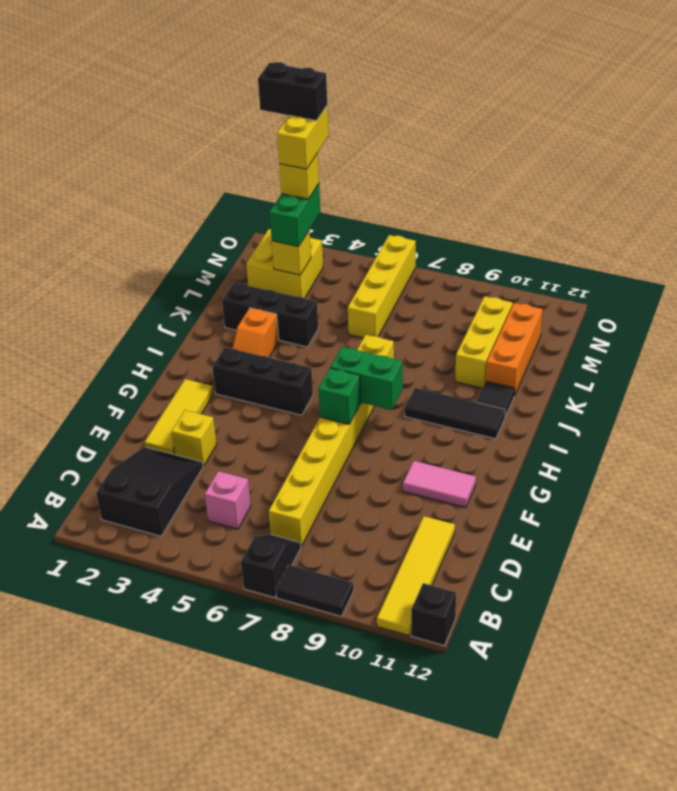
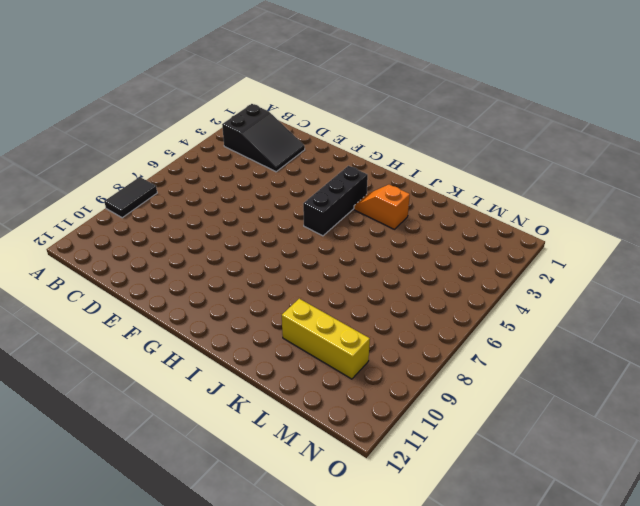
none -> black 1x2 slope [241,534,301,598]
none -> yellow 1x4 tile [377,516,455,636]
none -> black 1x1 brick [411,583,456,646]

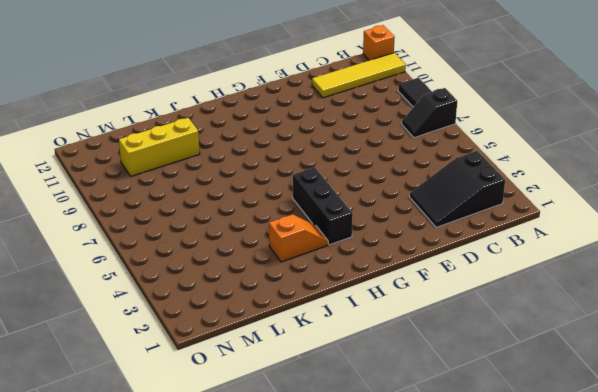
orange 1x1 brick [363,25,395,60] -> black 1x1 brick [411,583,456,646]
none -> pink 1x1 brick [205,471,251,529]
none -> yellow 1x8 brick [269,335,394,546]
none -> yellow 1x3 tile [145,379,213,455]

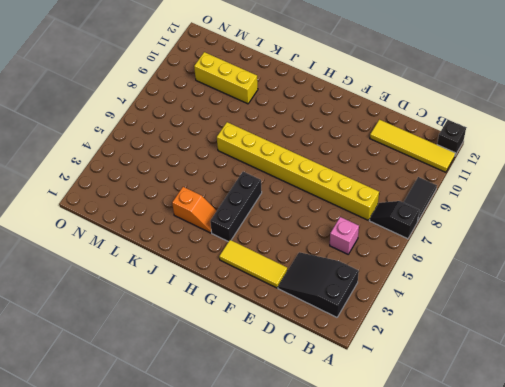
none -> yellow 1x1 brick [172,410,217,466]
none -> pink 1x2 tile [403,461,476,508]
none -> black 1x3 tile [405,388,505,439]

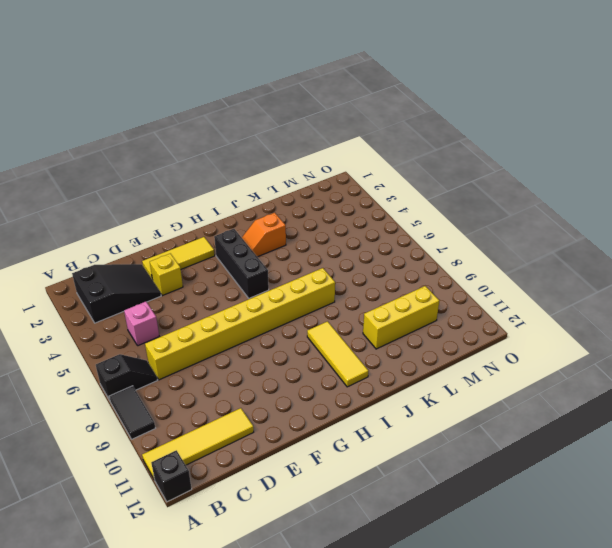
yellow 1x3 tile [307,321,368,387] -> black 1x3 tile [405,388,505,439]
none -> pink 1x2 tile [403,461,476,508]
none -> black 1x1 tile [476,381,515,417]
none -> black 1x3 brick [222,283,318,347]

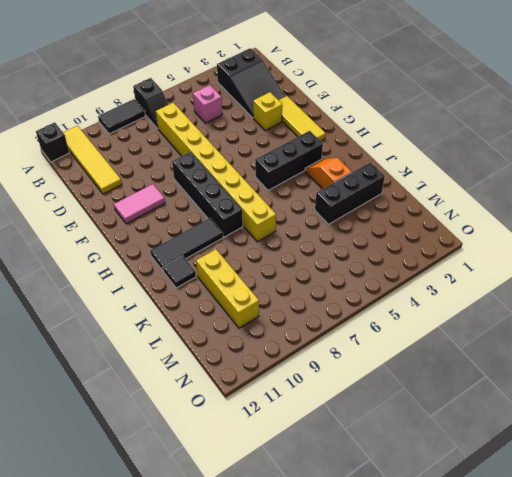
black 1x4 brick [172,152,243,237] -> none
none -> orange 1x3 brick [486,303,543,396]
none -> yellow 1x4 brick [348,235,416,338]
none -> yellow 2x2 brick [246,229,323,298]

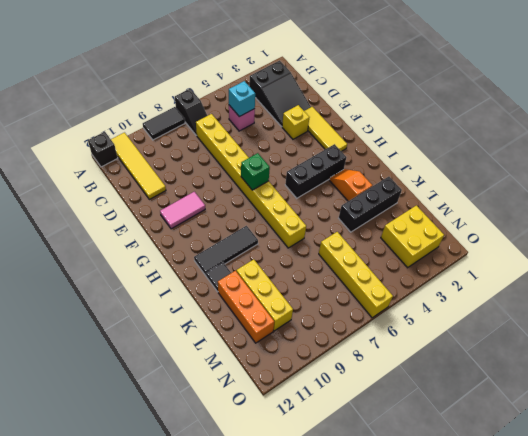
cyan 1x1 brick [229,81,255,117] -> none
none -> green 1x2 brick [331,347,403,410]
none -> yellow 1x1 brick [272,230,311,275]
none -> green 1x2 brick [270,184,321,247]

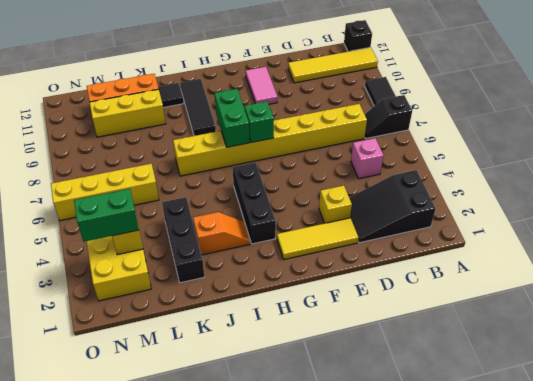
none -> yellow 1x1 brick [279,153,319,199]
none -> yellow 1x2 brick [277,105,329,169]
none -> black 1x2 brick [258,62,327,121]

